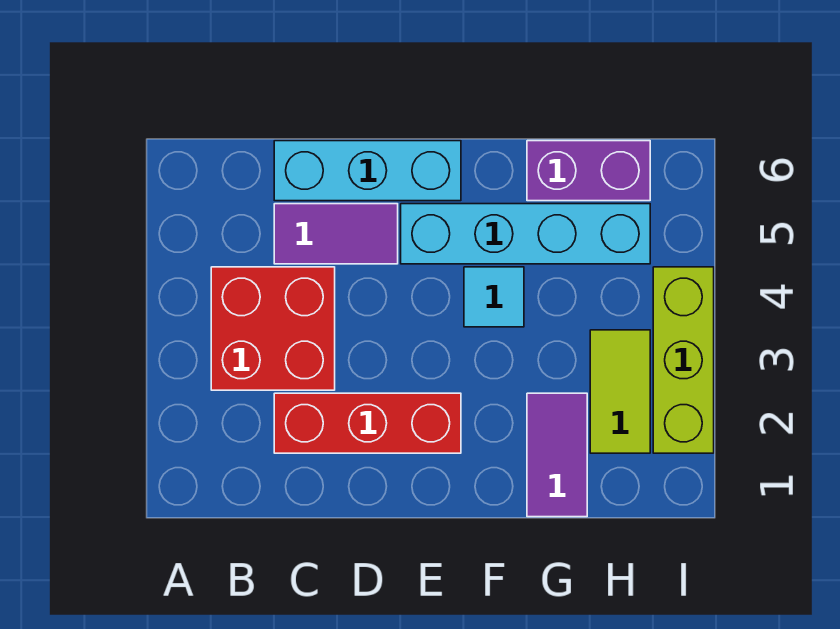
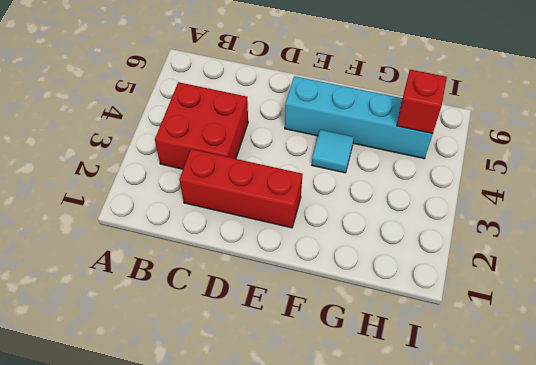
red 1x1 brick [397,70,447,134] -> none
none -> purple 1x2 tile [274,204,398,264]
none -> cyan 1x3 brick [274,141,461,201]

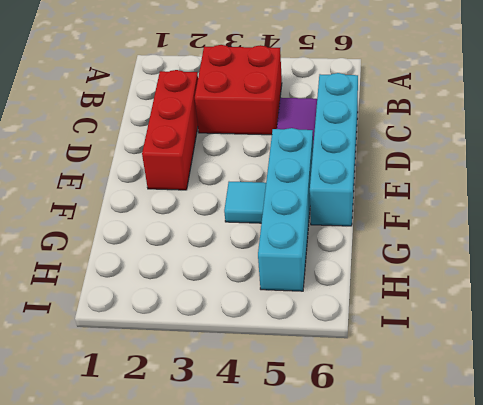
cyan 1x4 brick [310,73,358,226] -> cyan 1x3 brick [274,141,461,201]
none -> purple 1x2 tile [527,393,587,517]
none -> purple 1x2 brick [527,141,650,201]

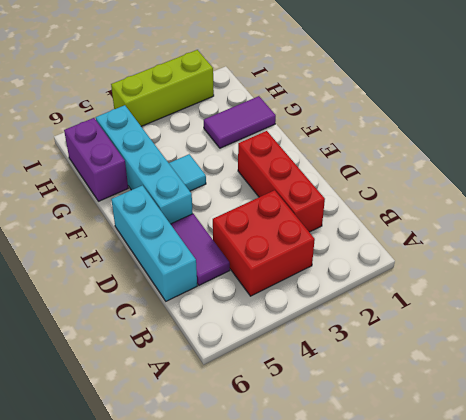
none -> lime 1x2 tile [590,330,650,453]

